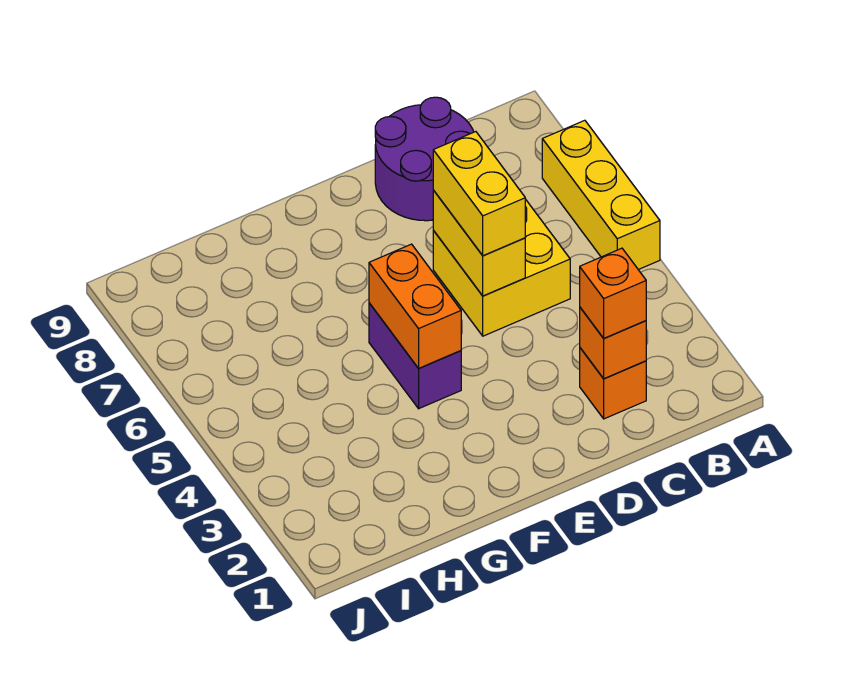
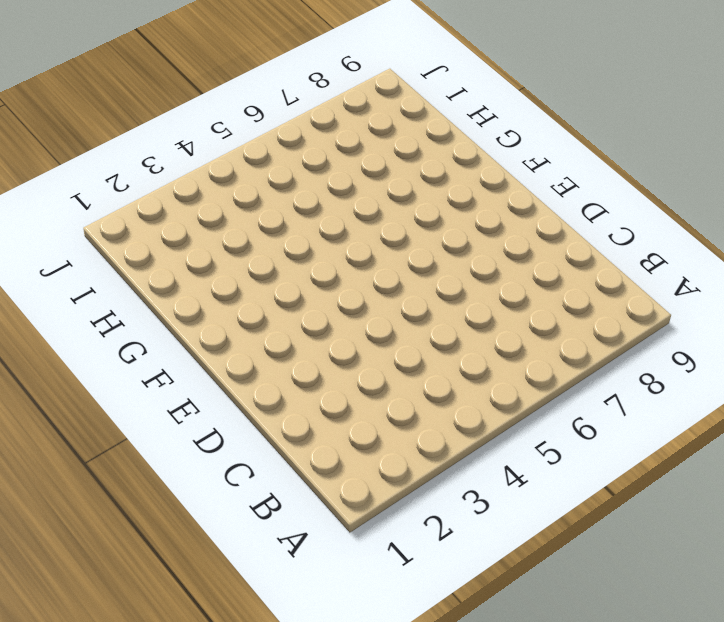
none -> yellow 1x3 brick [542,120,660,270]
none -> orange 1x1 brick [580,348,646,419]

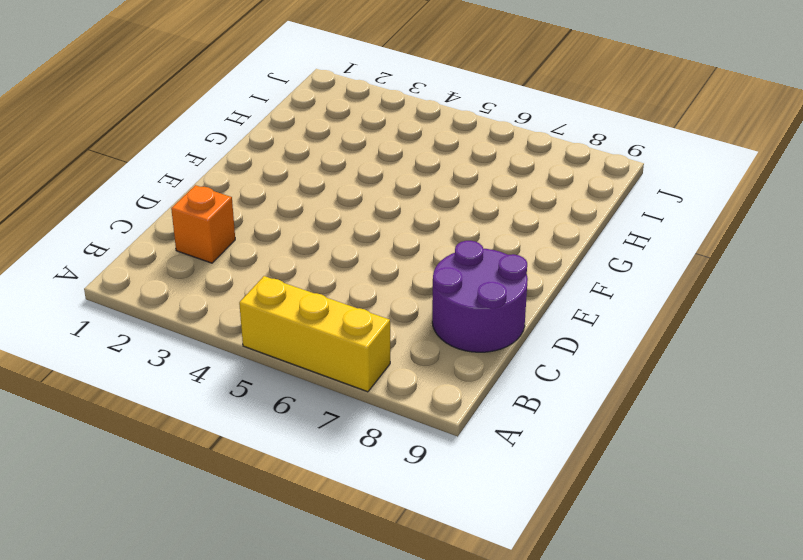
none -> yellow 2x2 brick [433,199,570,336]
none -> purple 1x2 brick [369,303,461,409]

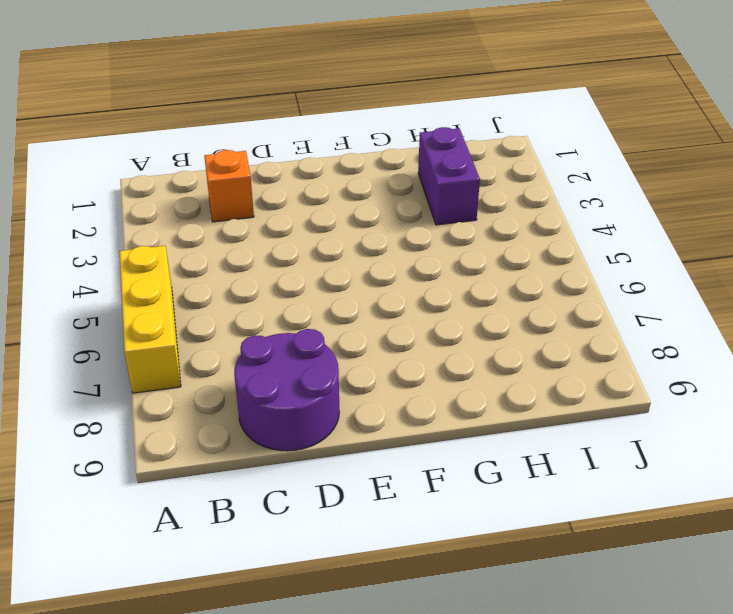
purple 1x2 brick [418,127,480,225] -> purple 1x2 brick moved to [369,303,461,409]
none -> yellow 2x2 brick [433,199,570,336]
none -> orange 1x1 brick [580,308,646,379]

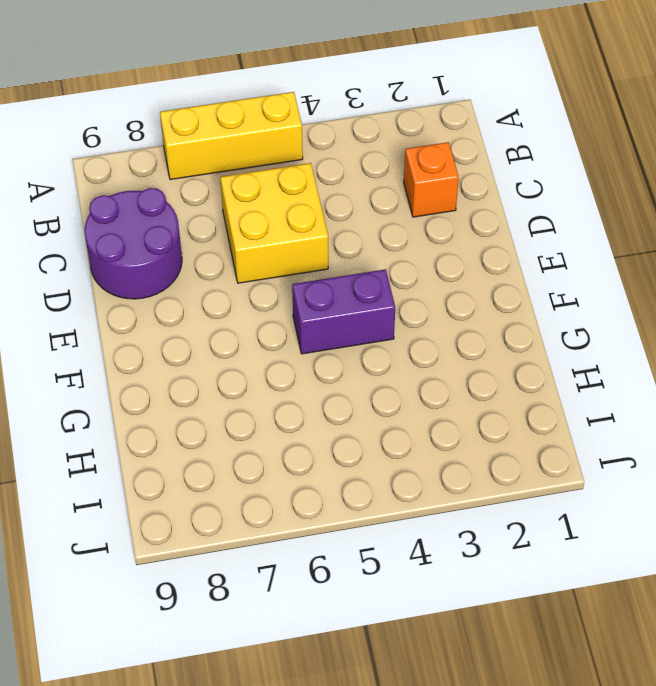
none -> orange 1x1 brick [580,308,646,379]
none -> yellow 1x2 brick [433,190,525,296]

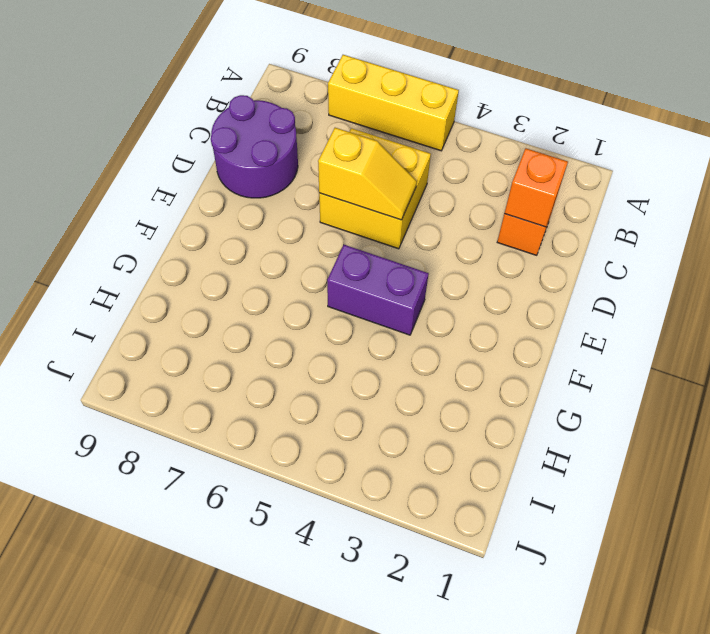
yellow 1x2 slope [318,128,417,220] -> yellow 1x2 brick [433,190,525,296]
none -> orange 1x2 brick [369,244,461,368]
none -> orange 1x1 brick [580,248,646,338]

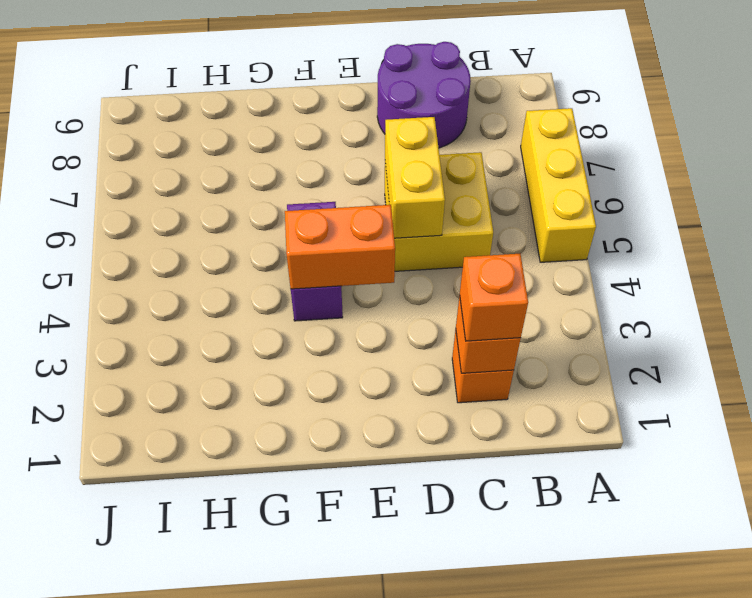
orange 1x2 brick [285,205,395,289] -> orange 1x2 brick turned to [369,244,461,368]
none -> yellow 1x2 brick [433,132,525,256]

